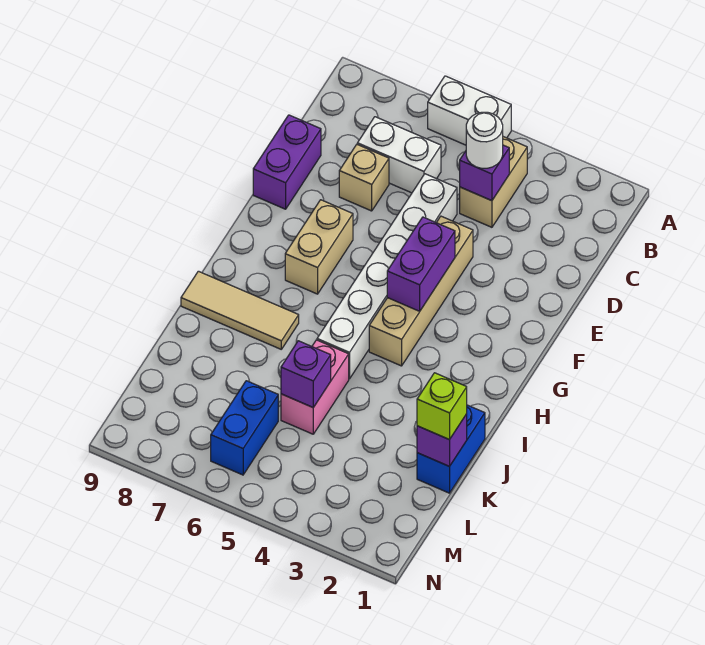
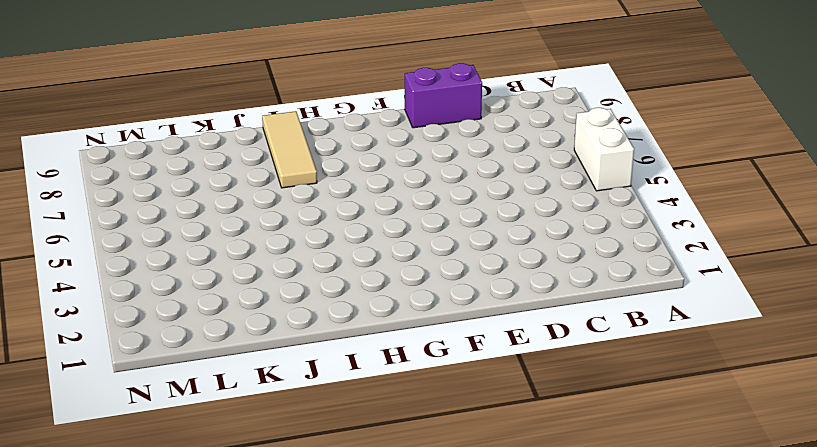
none -> tan 1x2 brick [460,137,527,227]
none -> white 1x2 brick [357,117,441,193]
none -> white 1x6 brick [317,174,457,379]

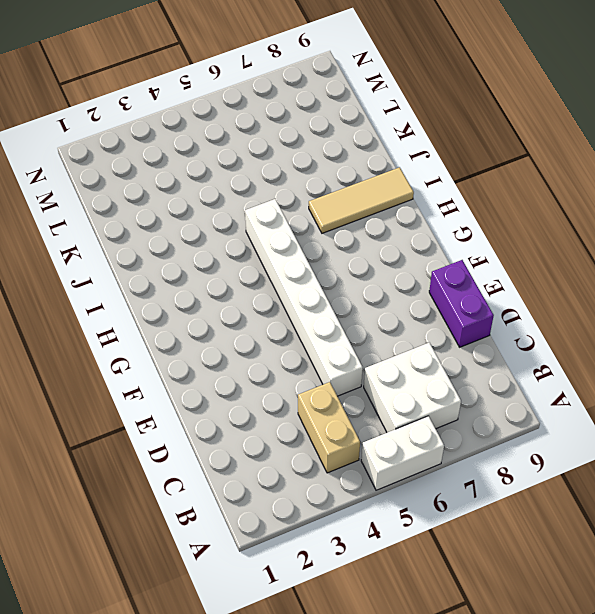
white 2x2 brick [364,343,461,432] -> white 1x2 brick [357,117,441,193]
none -> tan 1x1 brick [339,145,389,211]
none -> tan 1x4 brick [369,216,473,366]
none -> tan 1x2 brick [285,200,353,294]

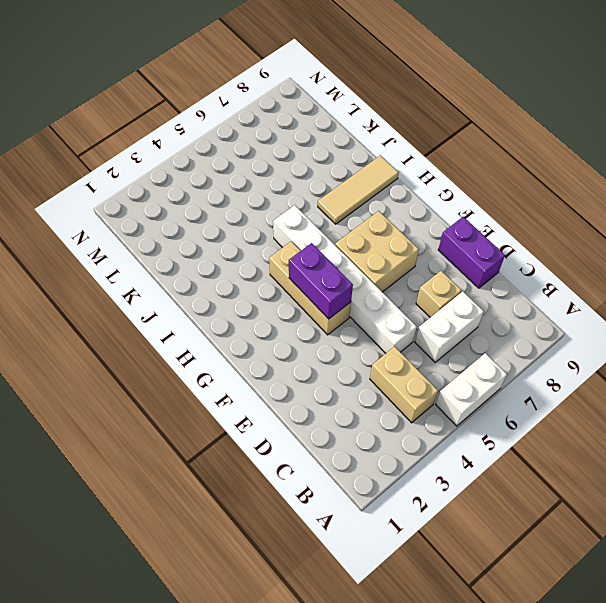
tan 1x3 brick [269,241,351,335] -> tan 1x4 brick [369,216,473,366]
tan 2x2 brick [335,211,419,292] -> tan 1x2 brick [285,200,353,294]
none -> blue 1x2 brick [417,405,485,493]
none -> pink 1x2 brick [281,340,349,434]
none -> blue 1x2 brick [211,381,278,475]

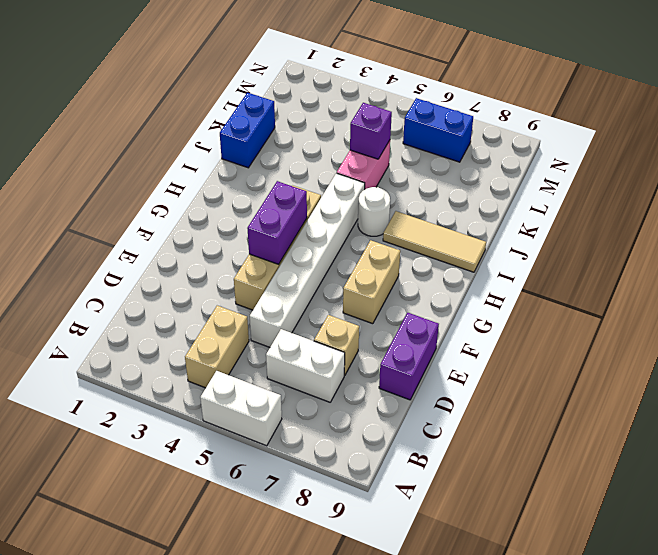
white 1x1 round brick [358,187,390,236] -> white 1x1 round brick moved to [466,112,503,168]
blue 1x2 brick [403,98,473,162] -> blue 1x2 brick turned to [211,381,278,475]
none -> purple 1x1 brick [460,145,509,201]
none -> purple 1x1 brick [417,414,467,466]
none -> lime 1x1 brick [417,373,467,440]

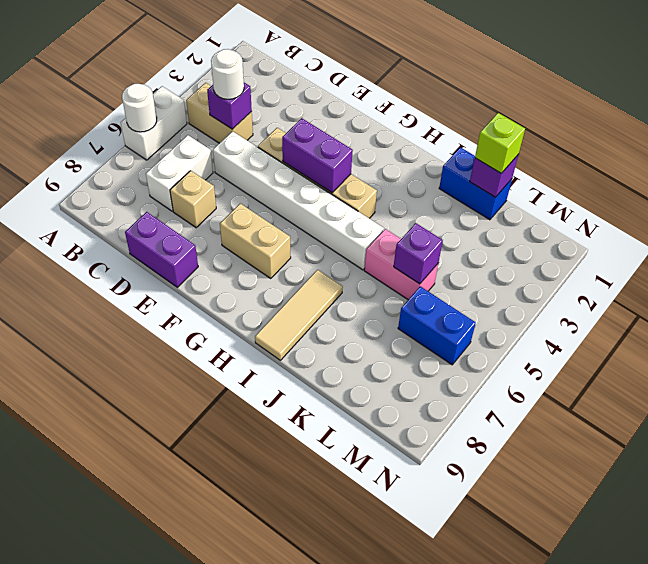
white 1x1 round brick [122,84,157,132] -> none

